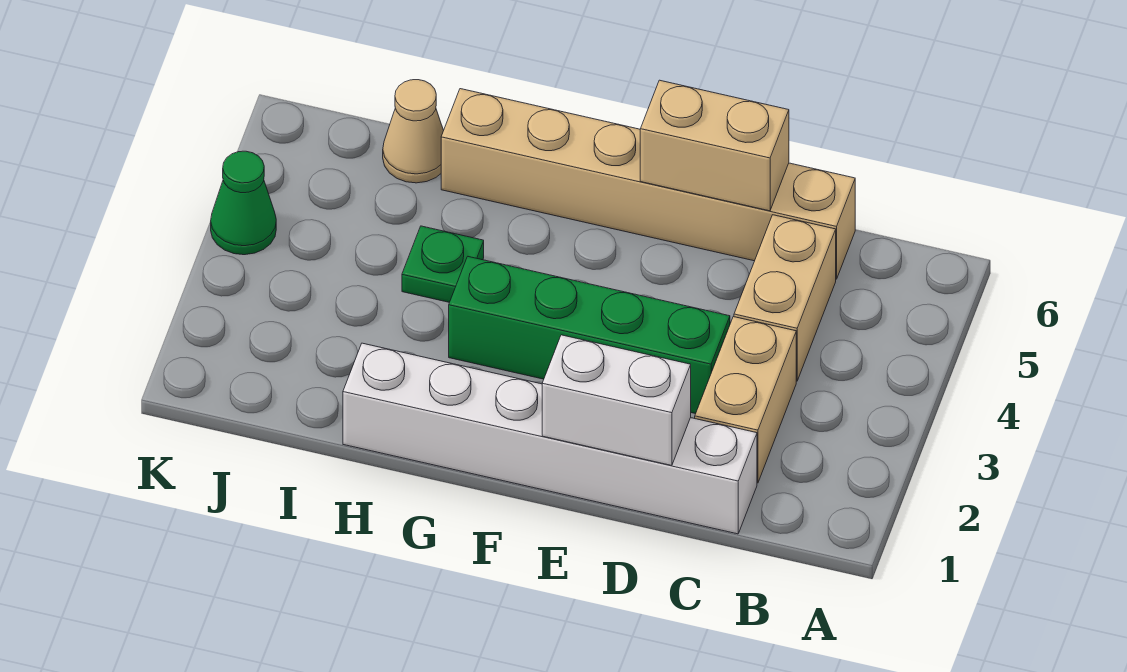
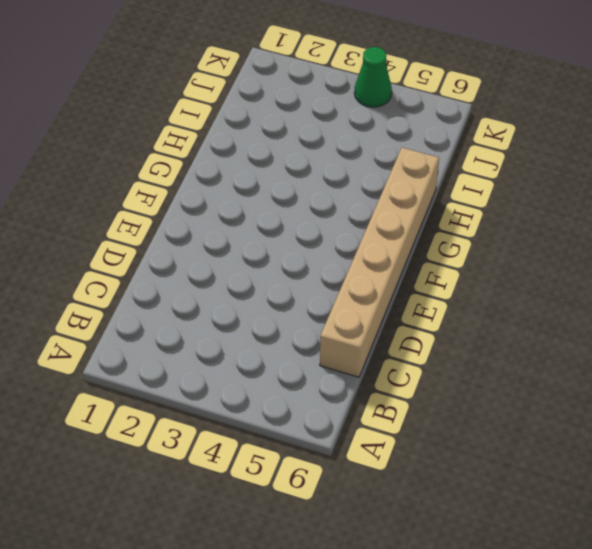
none -> white 1x6 brick [343,343,757,534]
none -> tan 1x2 brick [695,317,796,483]

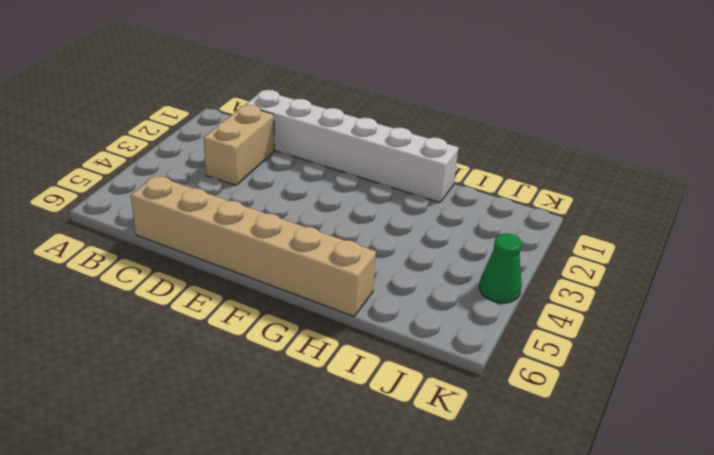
none -> tan 1x2 brick [734,215,836,381]
none -> green 1x4 brick [449,257,730,414]

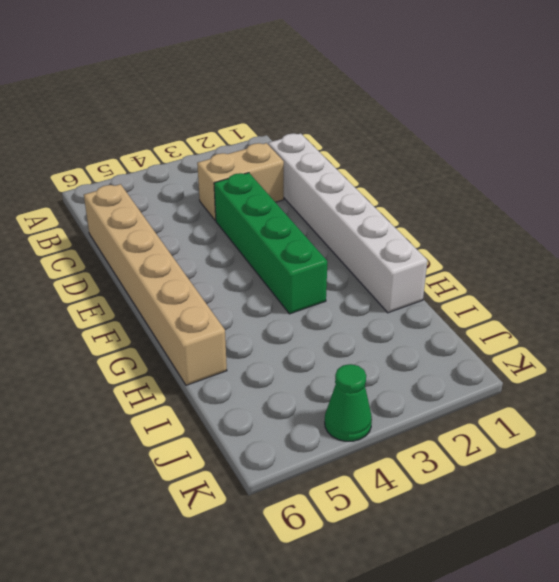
none -> tan 1x2 brick [734,215,836,381]
none -> green 1x1 plate [402,226,484,302]

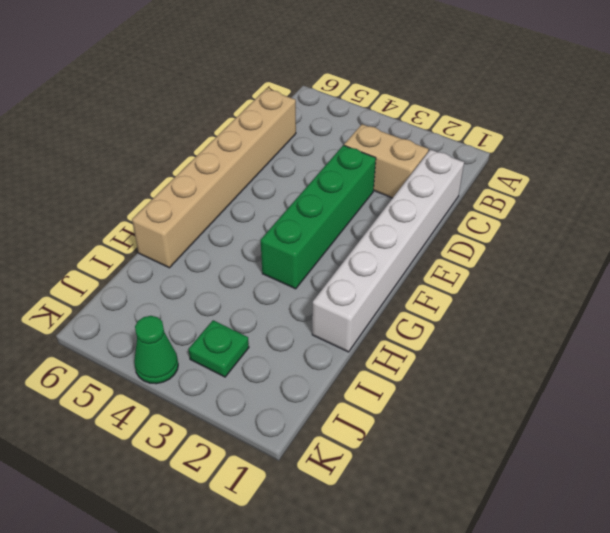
green 1x1 plate [188,320,249,377] -> green 1x1 plate moved to [402,226,484,302]
none -> tan 1x2 brick [734,215,836,381]
none -> tan 1x1 cone [383,80,444,183]

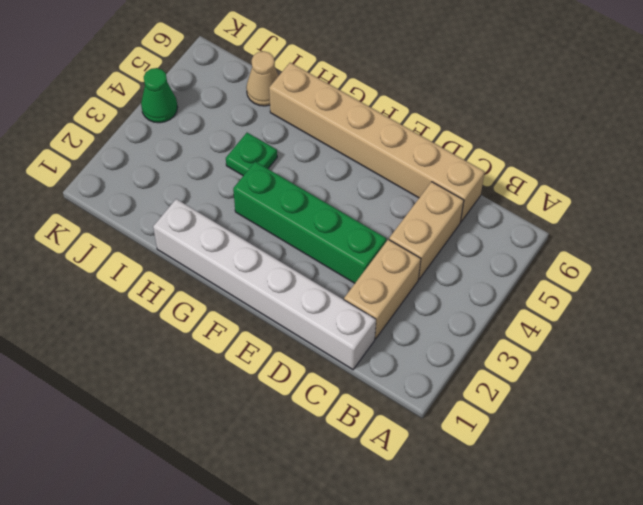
none -> white 1x2 brick [542,335,691,466]
none -> tan 1x2 brick [640,80,789,211]

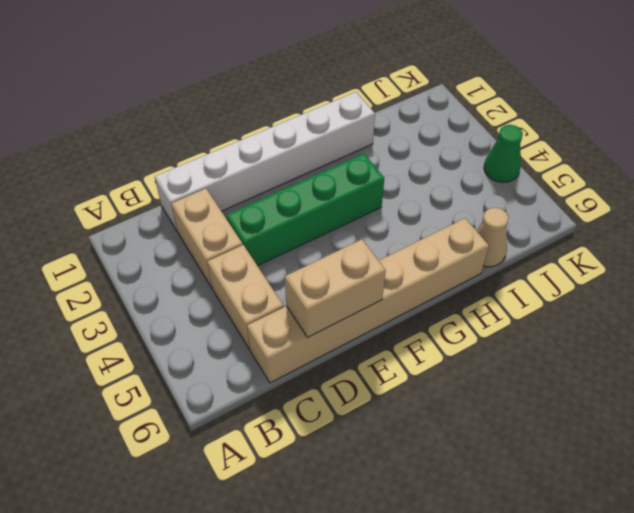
none -> green 1x1 plate [402,226,484,302]
none -> white 1x2 brick [542,335,691,466]

